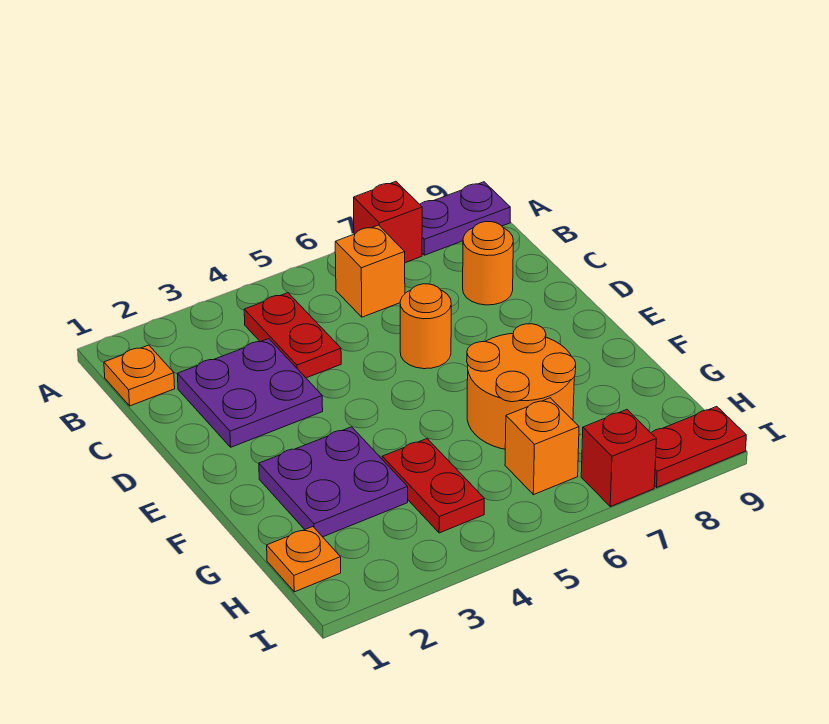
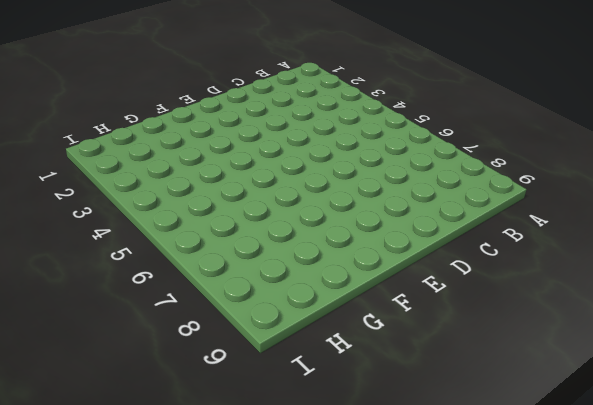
none -> red 1x1 brick [354,182,422,263]
none -> purple 1x2 plate [420,182,510,255]
none -> orange 1x1 plate [104,345,175,406]

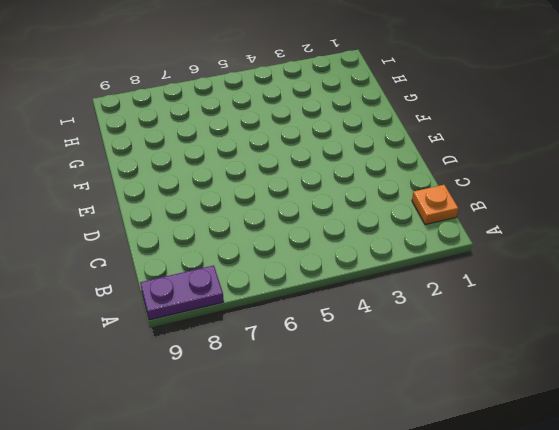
none -> red 1x1 brick [354,182,422,263]
none -> red 1x2 plate [244,293,341,378]
none -> orange 1x1 brick [335,225,405,317]

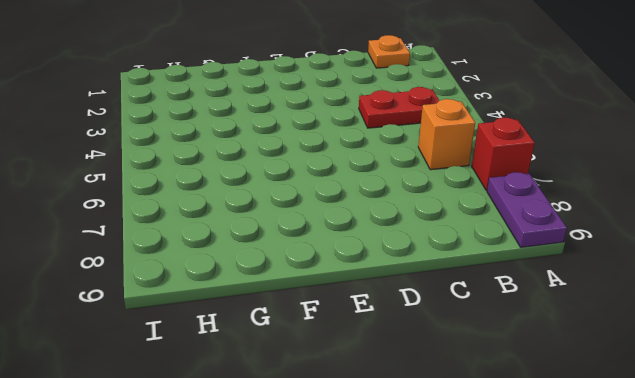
none -> purple 2x2 plate [178,339,323,447]
none -> orange 1x1 round brick [463,222,513,305]
none -> orange 1x1 round brick [400,284,451,369]

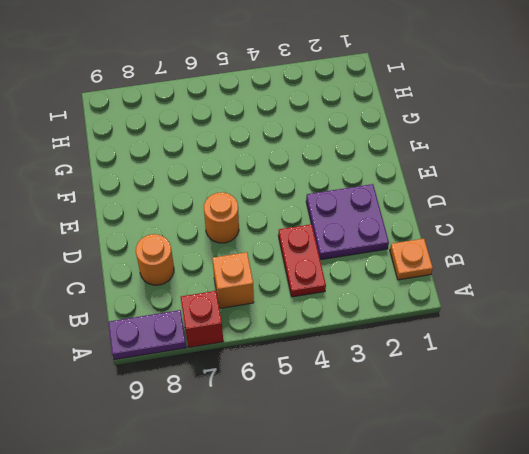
none -> purple 2x2 plate [259,427,408,537]
none -> orange 2x2 round brick [467,324,576,449]
none -> red 1x2 plate [382,439,484,533]

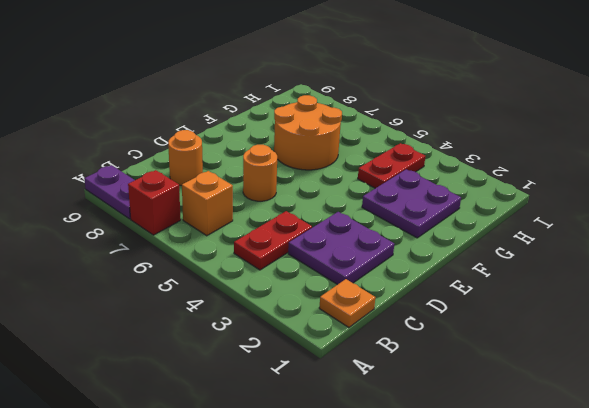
none -> orange 1x1 plate [267,527,341,592]
none -> orange 1x1 brick [505,398,579,495]
none -> red 1x1 brick [581,410,656,507]

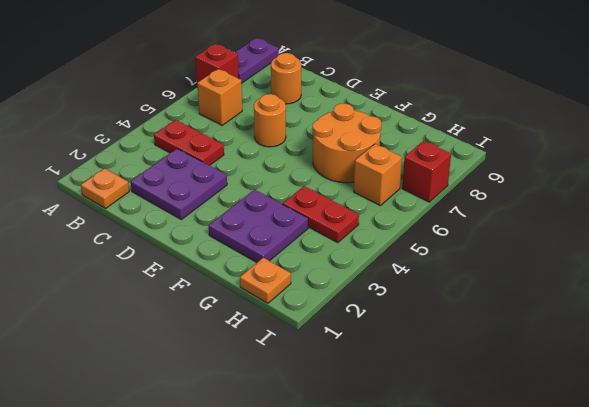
none -> red 1x2 plate [651,406,746,487]

